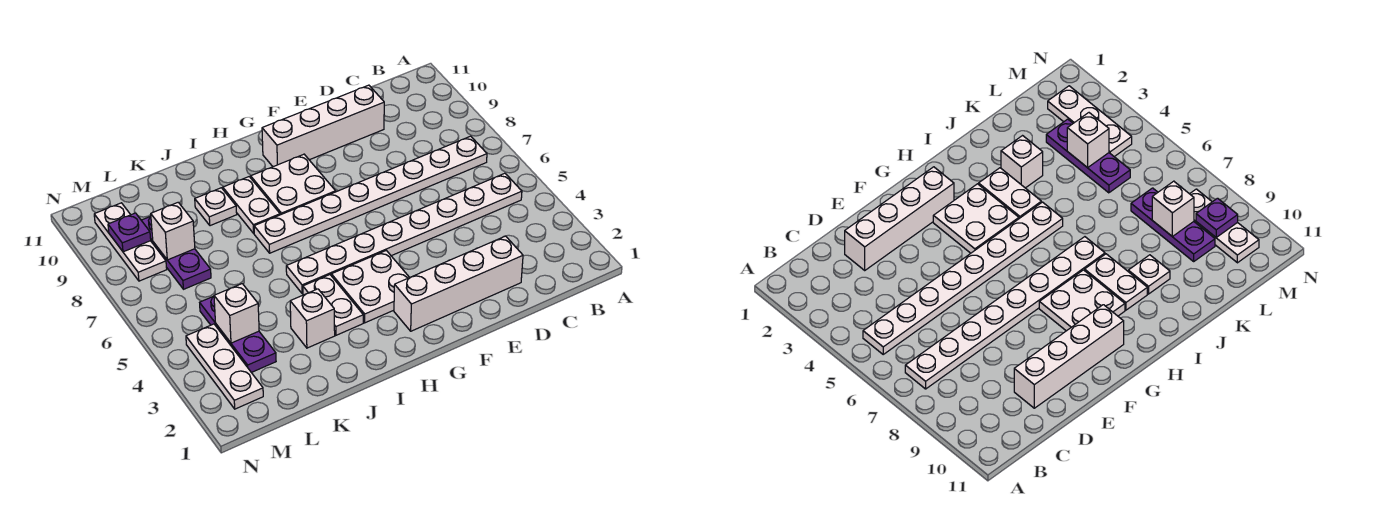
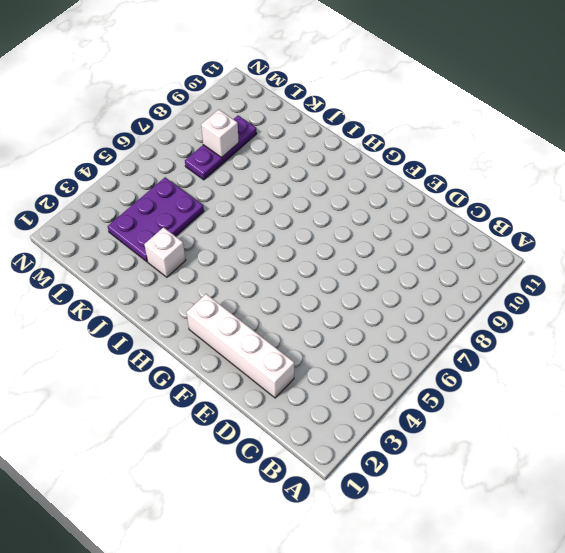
purple 2x3 plate [108,177,204,262] -> purple 1x3 plate [200,296,276,373]
none -> white 1x8 plate [286,173,522,294]
none -> white 1x8 plate [254,136,487,253]
none -> white 1x4 brick [262,85,384,167]

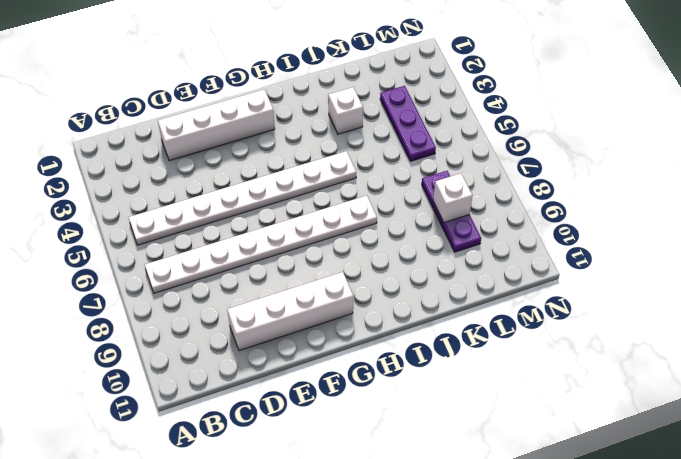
none -> white 2x2 plate [331,250,410,323]
none -> white 2x2 plate [251,154,336,215]
none -> white 1x2 plate [303,275,363,335]

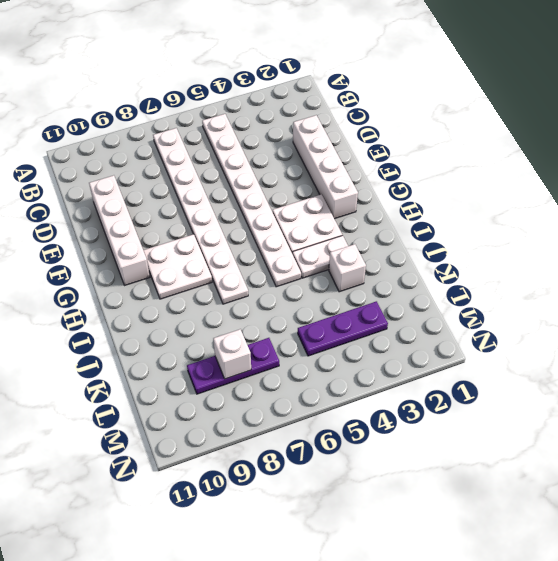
none -> white 1x2 plate [223,177,280,233]
none -> white 1x1 plate [195,188,237,226]
none -> white 1x3 plate [186,324,263,409]

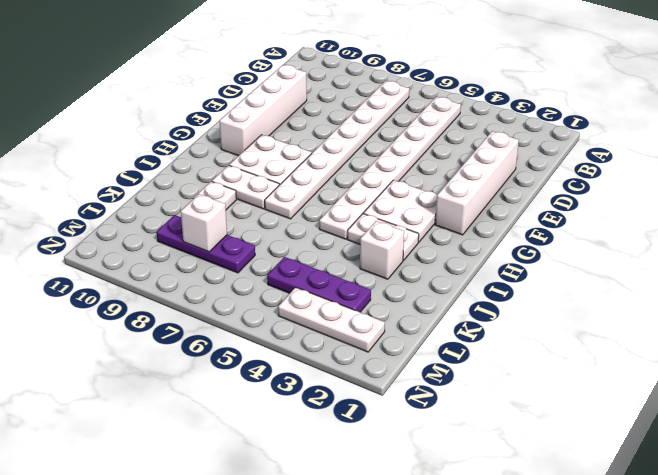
none -> white 1x3 plate [94,203,167,281]
none -> white 1x1 brick [214,284,259,343]
none -> purple 1x1 plate [108,213,151,252]

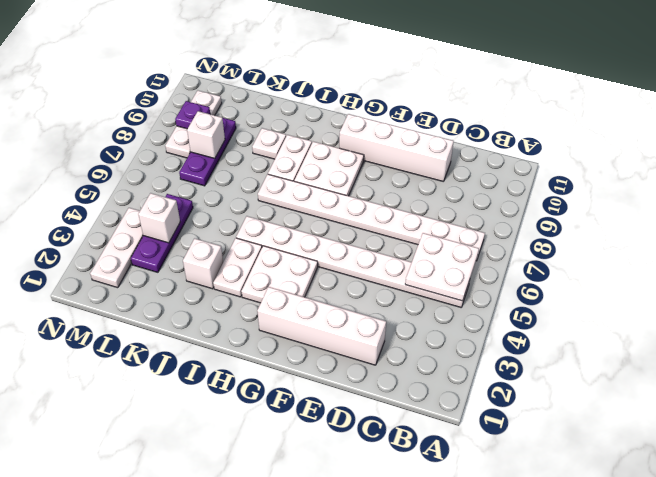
white 2x2 plate [405,233,479,301] -> none

